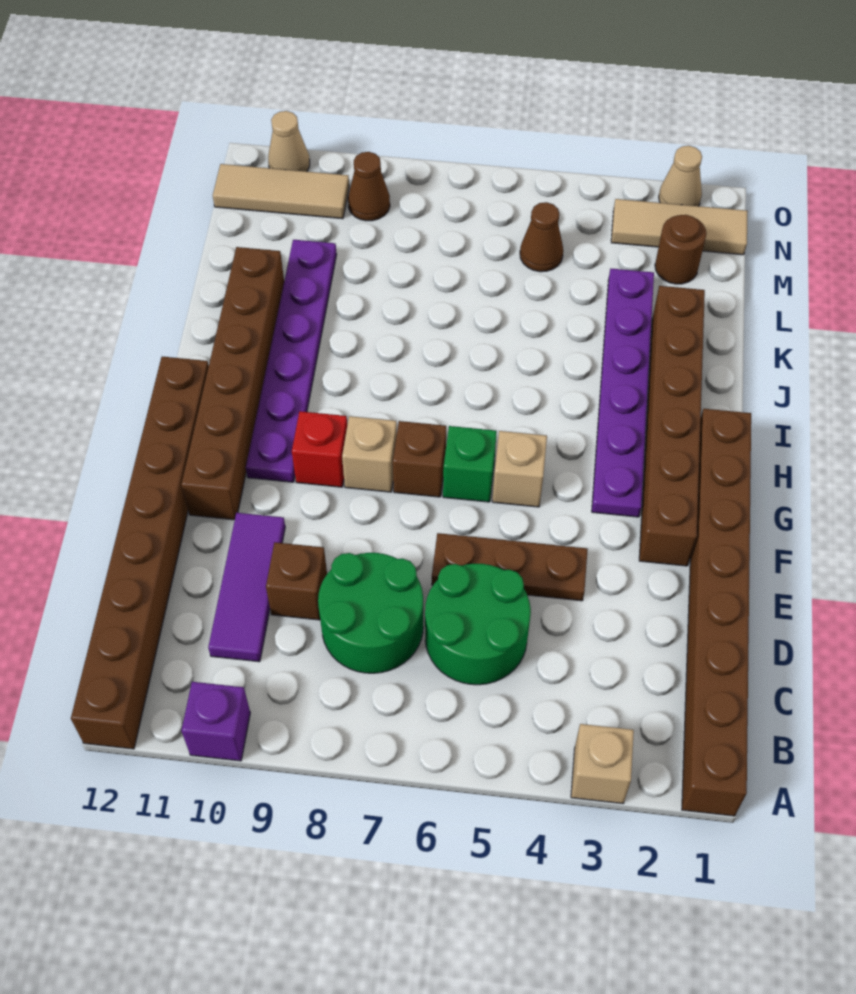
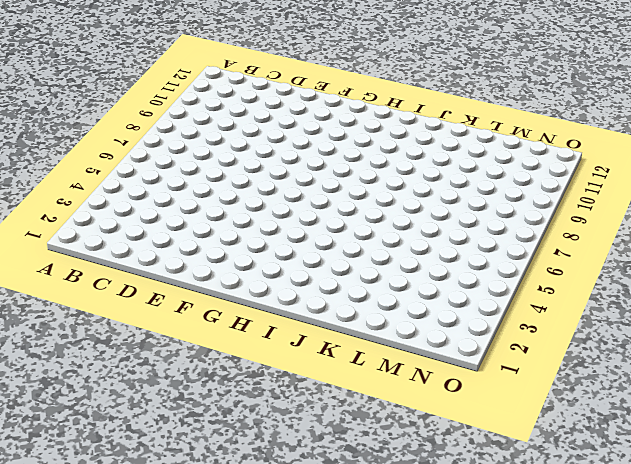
none -> brown 1x8 brick [682,409,751,816]
none -> tan 1x1 brick [571,724,634,804]
none -> purple 1x1 brick [181,682,250,761]

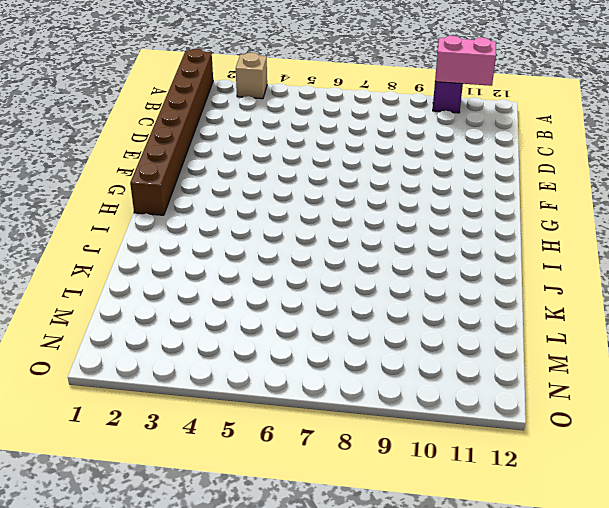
pink 1x2 brick [435,36,496,86] -> none
none -> brown 1x8 brick [71,357,209,749]
none -> green 2x2 round brick [425,564,531,685]
none -> green 2x2 round brick [318,553,423,673]

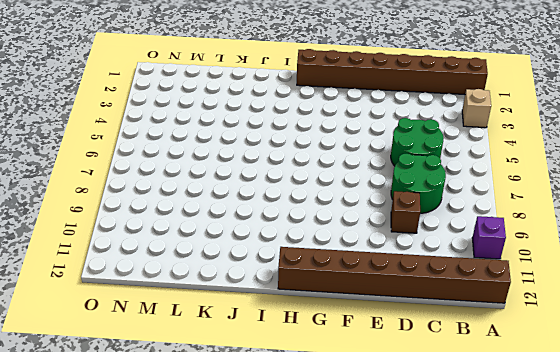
none -> purple 1x3 tile [208,513,285,662]
none -> brown 1x3 plate [432,533,588,601]
none -> brown 1x6 brick [639,286,705,566]

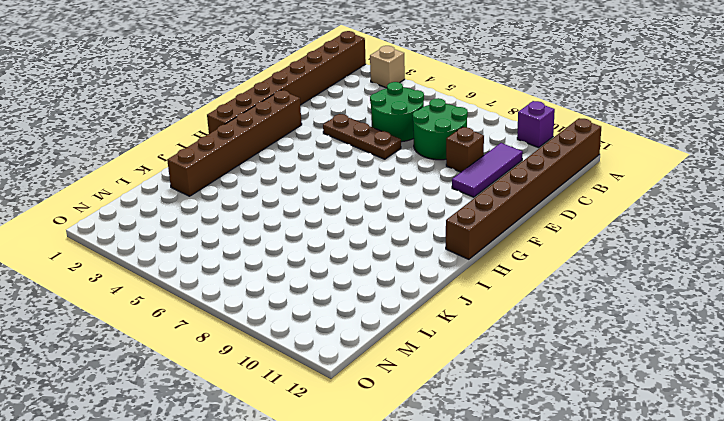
none -> brown 1x6 brick [181,247,284,520]
none -> purple 1x6 plate [592,269,654,517]
none -> tan 1x1 brick [492,431,547,507]

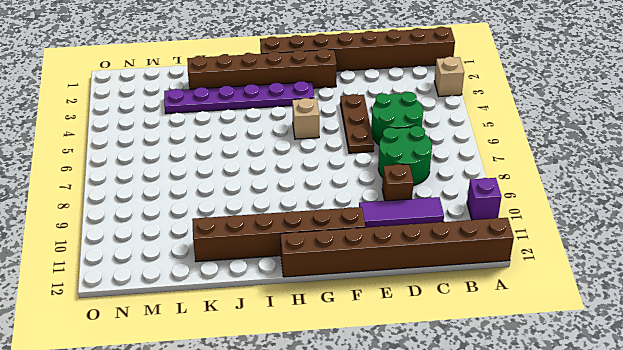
none -> green 1x1 brick [443,426,497,502]
none -> brown 1x1 brick [393,421,446,497]
none -> tan 1x1 brick [342,416,397,492]

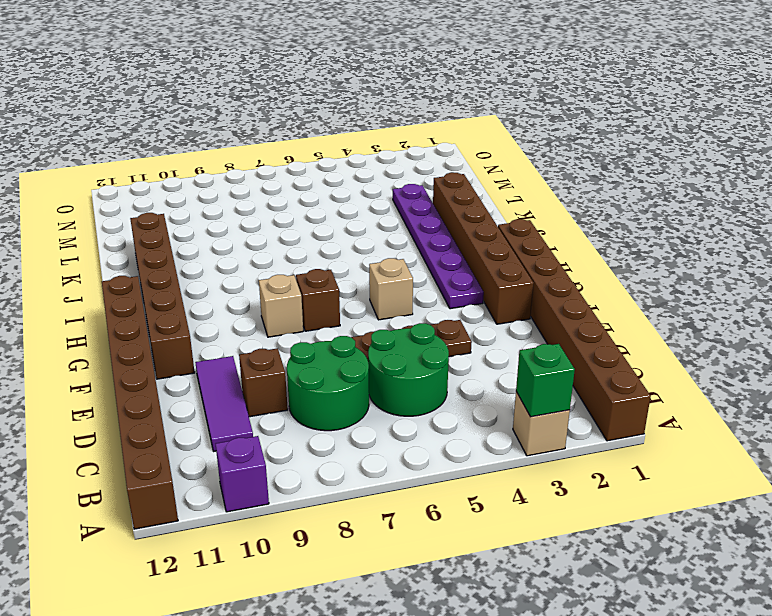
green 1x1 brick [516,344,575,417] -> green 1x1 brick moved to [443,426,497,502]
none -> red 1x1 brick [292,411,347,487]
none -> purple 1x6 plate [246,240,337,482]
none -> brown 1x1 round brick [655,215,706,284]

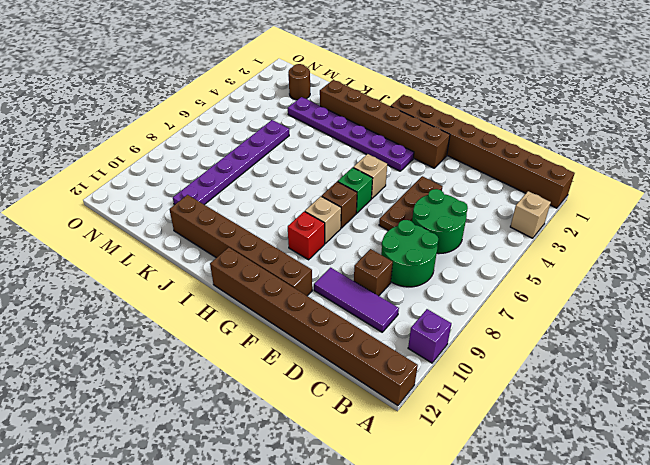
purple 1x6 plate [173,120,289,205] -> purple 1x6 plate turned to [246,240,337,482]
none -> brown 1x1 cone [520,202,563,272]
none -> tan 1x3 tile [611,199,748,255]
none -> brown 1x1 cone [348,152,390,221]

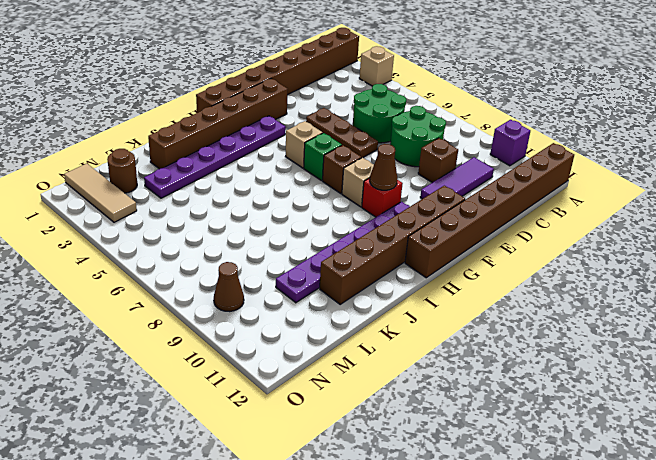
brown 1x1 cone [370,144,397,190] -> brown 1x1 cone moved to [520,202,563,272]
none -> tan 1x3 tile [213,164,349,219]
none -> tan 1x1 cone [659,146,702,206]
none -> tan 1x1 cone [268,111,310,172]

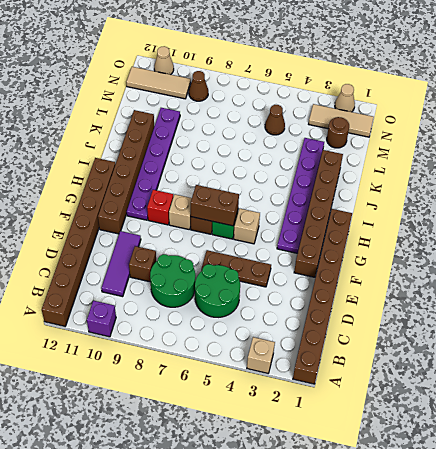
brown 1x2 brick [191,185,239,226] -> none

